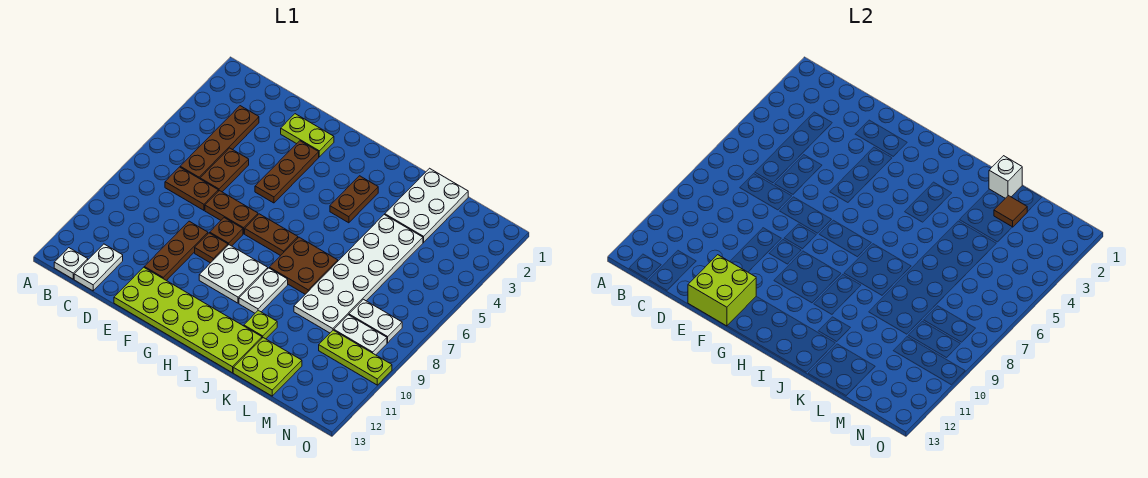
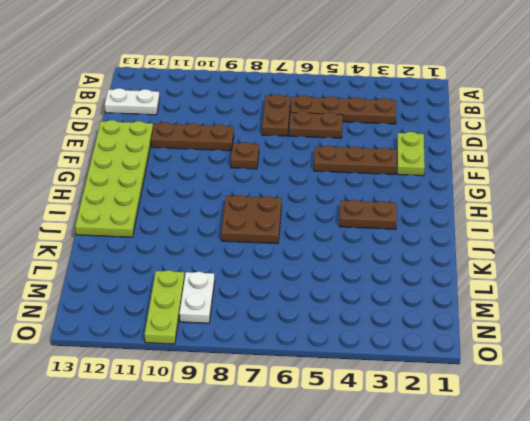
none -> white 1x1 plate [54,248,88,279]
none -> brown 1x2 plate [205,191,258,234]
none -> brown 1x1 plate [195,233,228,263]

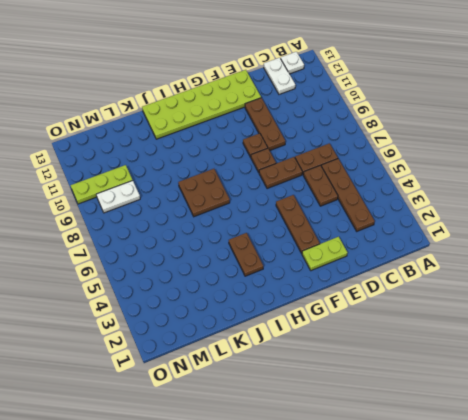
none -> brown 1x2 plate [245,214,298,256]
none -> white 2x2 plate [199,245,268,303]
none -> white 1x2 plate [239,268,288,313]

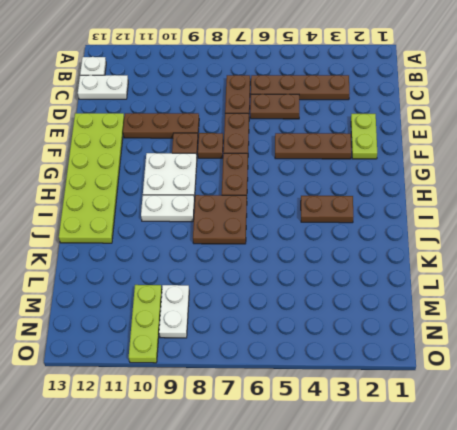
none -> lime 1x1 plate [244,310,277,339]
none -> white 2x3 plate [385,168,468,242]
none -> white 2x6 plate [294,215,423,333]

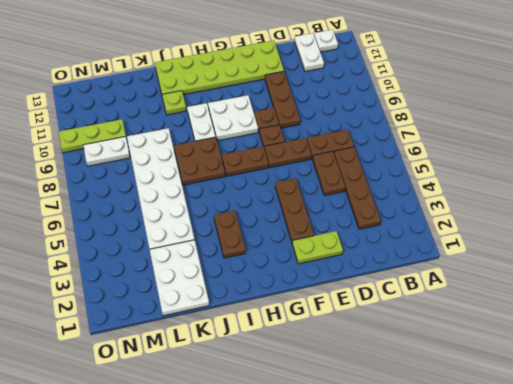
none -> lime 2x2 plate [233,338,302,396]
none -> white 1x2 plate [349,299,402,343]
none -> lime 2x2 brick [688,255,756,326]

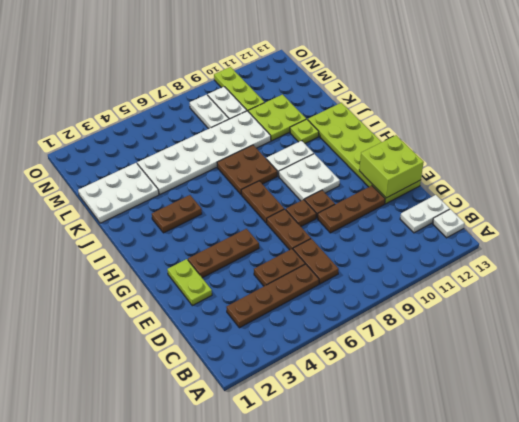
lime 2x2 plate [248,95,306,141] -> lime 2x2 plate moved to [233,338,302,396]
none -> white 1x1 brick [989,156,1022,198]
none -> brown 1x1 tile [994,195,1027,227]

